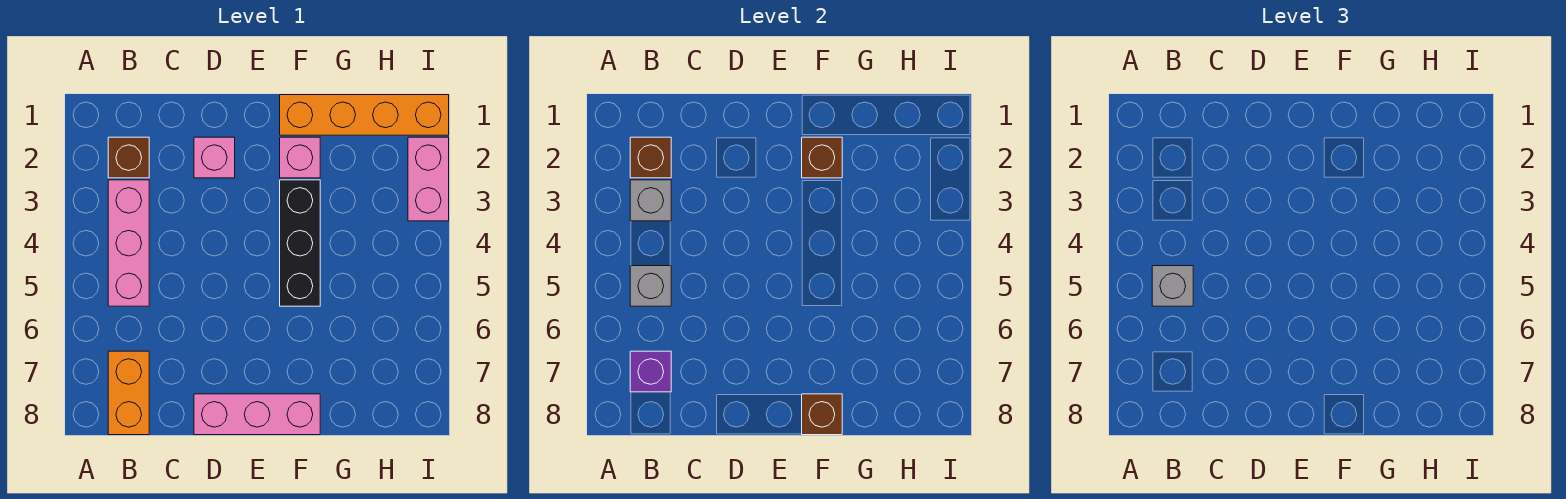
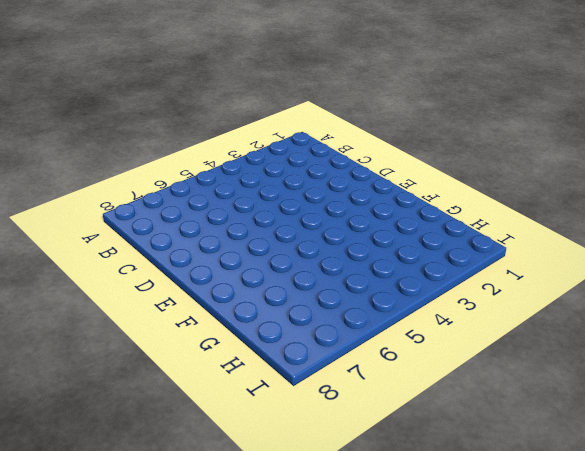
none -> brown 1x1 brick [108,137,149,178]
none -> pink 1x3 brick [108,180,149,306]
none -> orange 1x2 brick [108,351,149,435]

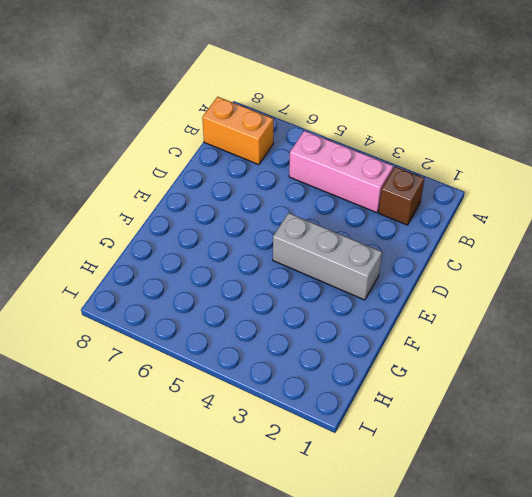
grey 1x3 brick [273,213,382,300] -> none
none -> pink 1x1 brick [194,137,235,178]
none -> pink 1x3 brick [194,394,320,435]
none -> orange 1x4 brick [280,95,449,135]

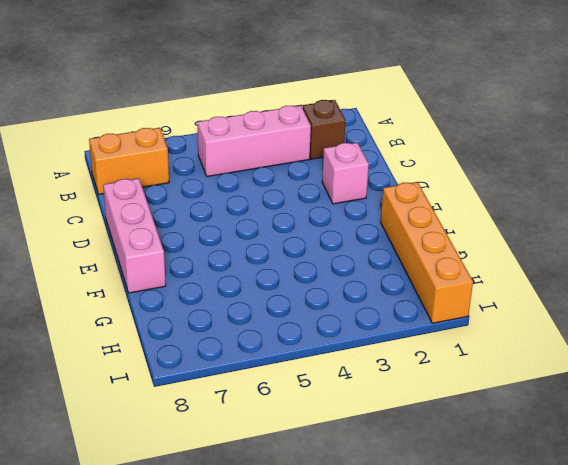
none -> pink 1x1 brick [280,137,320,178]
none -> black 1x3 brick [280,180,320,306]
none -> pink 1x2 brick [408,137,449,221]

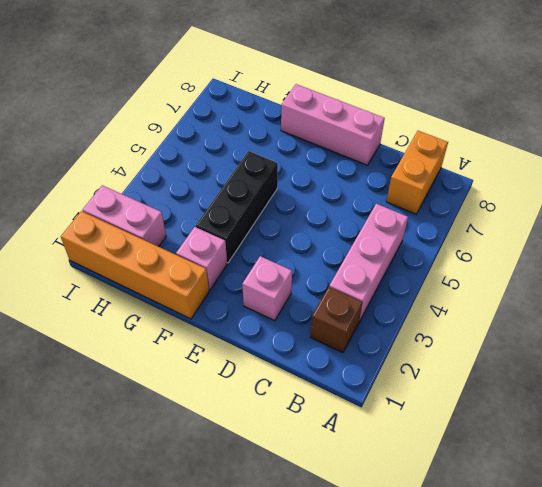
pink 1x2 brick [82,185,166,247] -> pink 1x2 brick turned to [408,137,449,221]
none -> brown 1x1 brick [630,137,671,178]
none -> grey 1x1 brick [630,180,671,221]
none -> grey 1x1 brick [630,266,671,306]

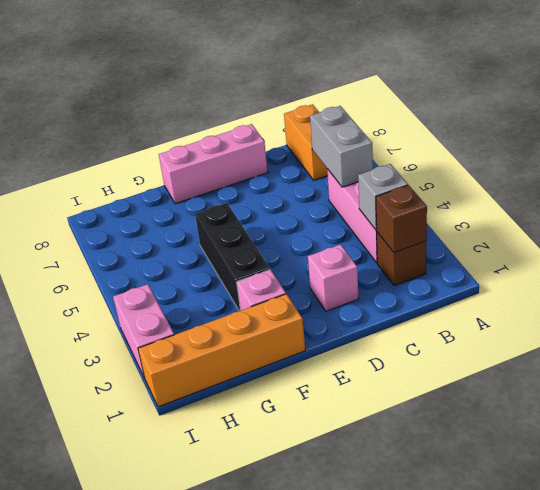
grey 1x2 brick [310,106,373,187] -> grey 1x1 brick [630,266,671,306]
none -> purple 1x1 brick [630,351,671,392]
none -> brown 1x1 brick [802,137,842,178]
none -> brown 1x1 brick [802,394,842,435]

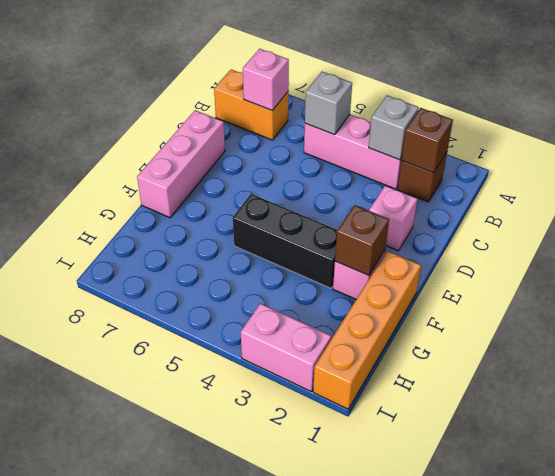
pink 1x1 brick [243,49,289,110] -> purple 1x1 brick [630,351,671,392]
none -> brown 1x1 brick [802,394,842,435]
none -> grey 1x1 brick [1152,266,1193,306]

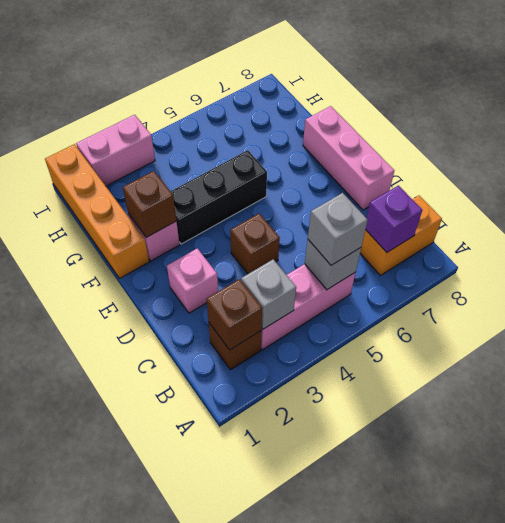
brown 1x1 brick [230,213,280,274] -> brown 1x1 brick moved to [802,394,842,435]

